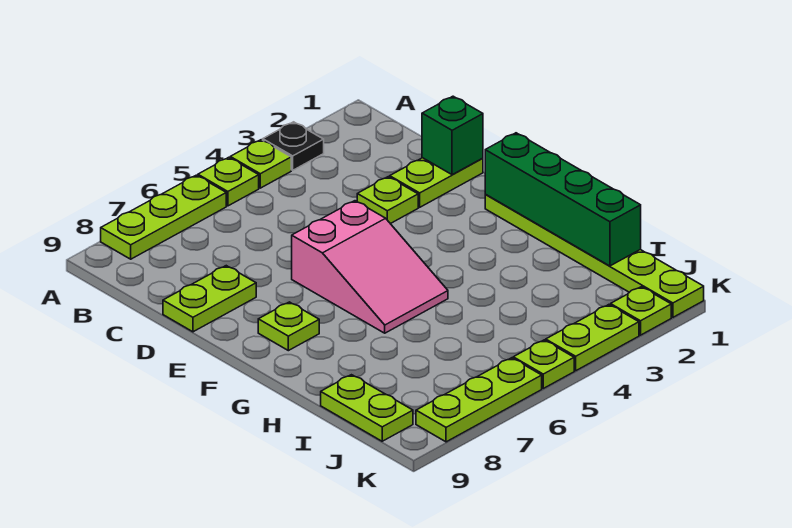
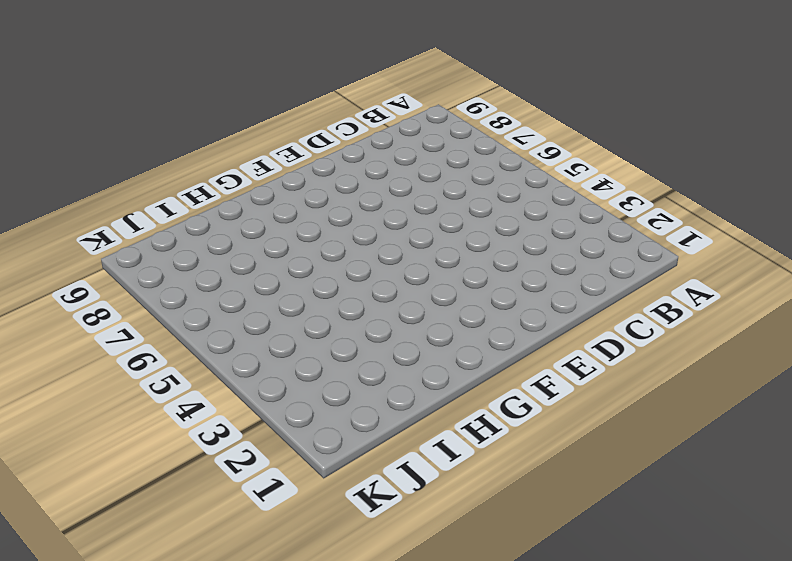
none -> black 1x1 plate [263,122,324,170]
none -> lime 1x1 plate [230,140,291,188]
none -> lime 1x1 plate [198,157,259,206]

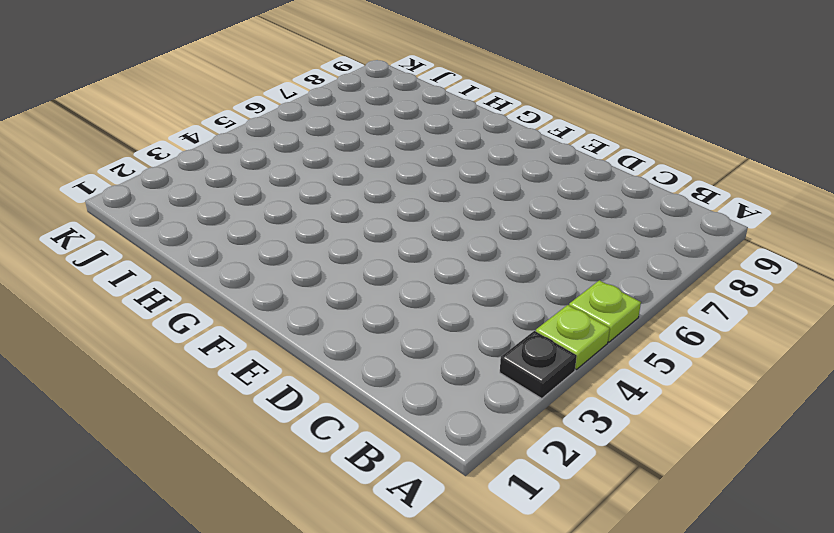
none -> lime 1x3 plate [101,175,226,259]
none -> lime 1x2 plate [390,158,483,207]
none -> lime 1x1 plate [357,177,418,224]

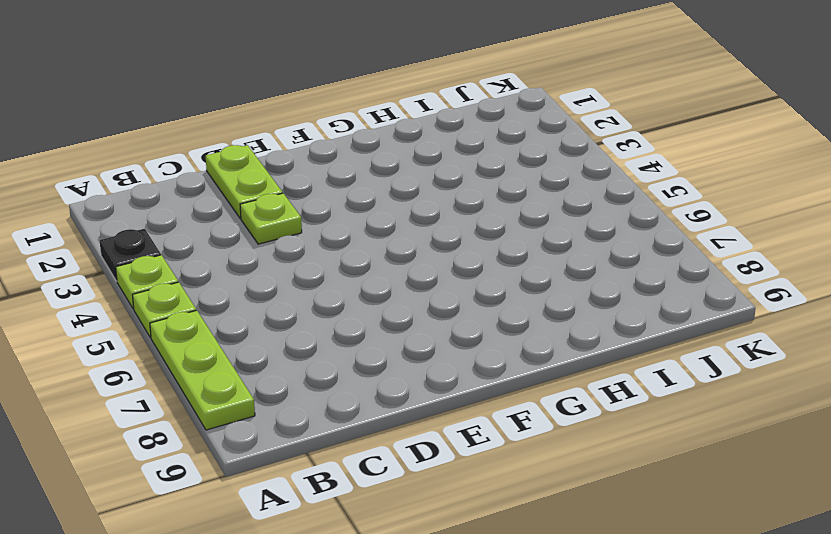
none -> lime 1x2 plate [163,266,256,332]
none -> pink 2x3 slope [292,201,448,333]
none -> lime 1x6 plate [485,195,704,317]

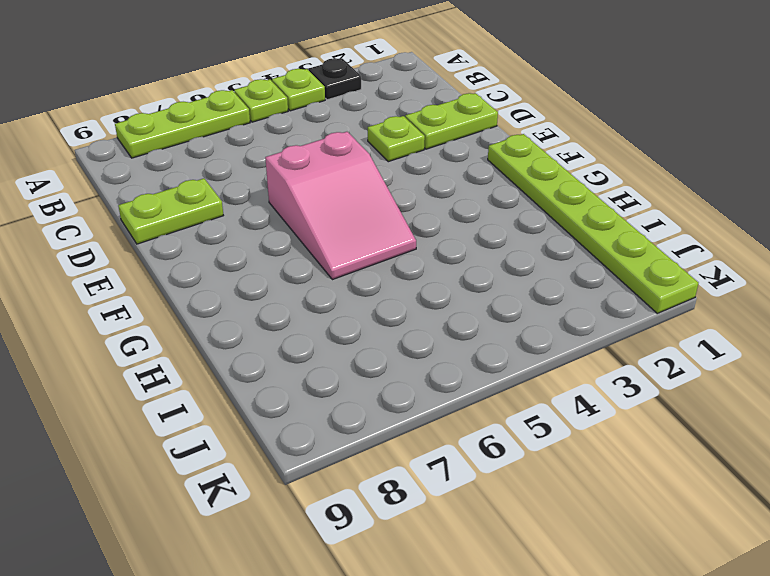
none -> lime 1x1 plate [258,302,319,351]
none -> lime 1x2 plate [321,375,413,441]
none -> lime 1x1 plate [611,287,671,335]

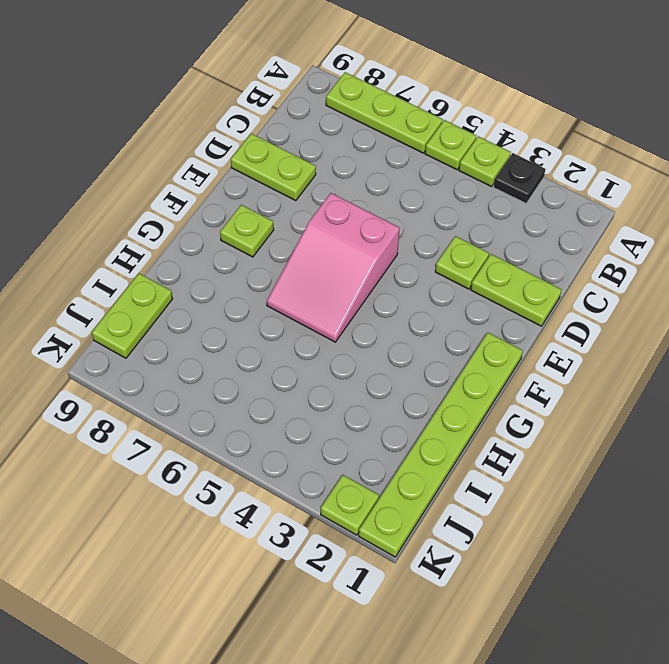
none -> lime 1x2 plate [546,305,639,371]
none -> lime 1x1 plate [513,340,574,388]
none -> lime 1x3 plate [416,358,542,442]

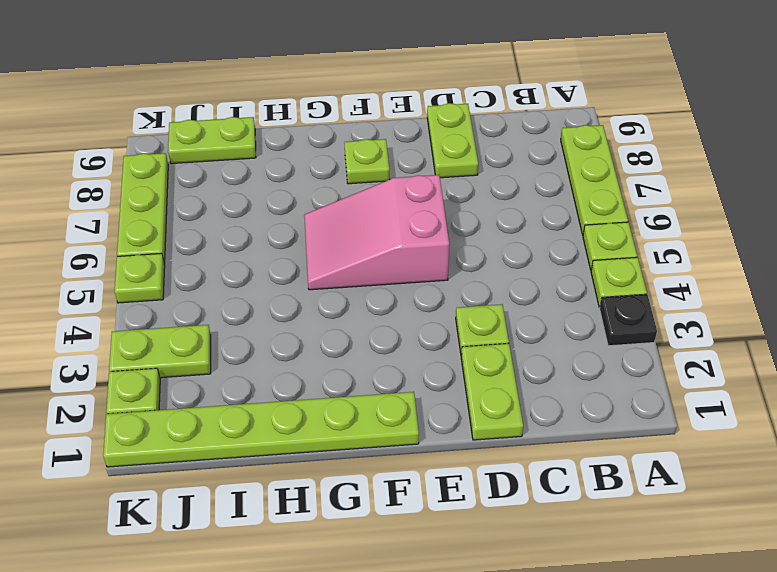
lime 1x2 plate [109,325,211,378] -> lime 1x2 plate turned to [546,305,639,371]
none -> green 1x1 brick [422,96,483,175]
none -> green 1x4 brick [485,133,641,266]

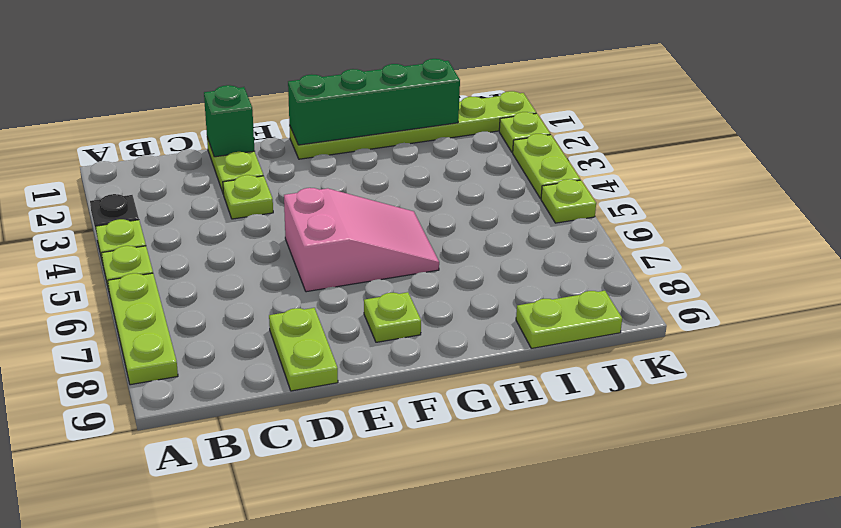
none -> lime 1x3 plate [416,358,542,442]

